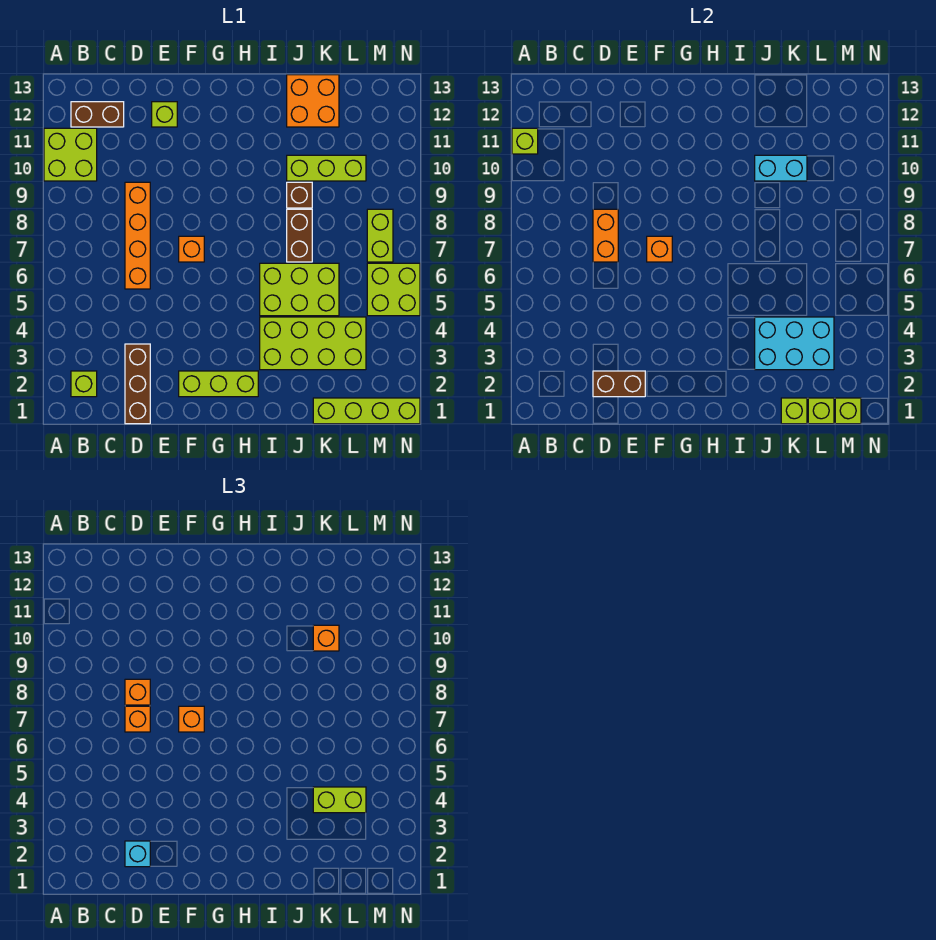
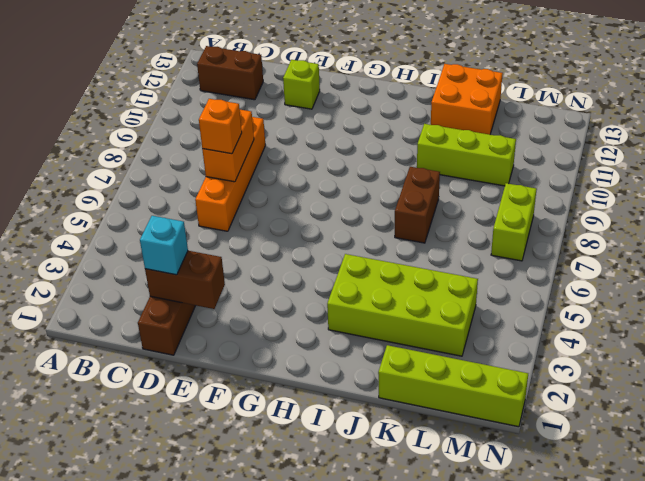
none -> lime 2x2 brick [44,128,97,181]
none -> lime 1x1 brick [71,371,97,397]
none -> lime 1x3 brick [179,371,258,397]
none -> orange 1x1 brick [179,236,204,262]

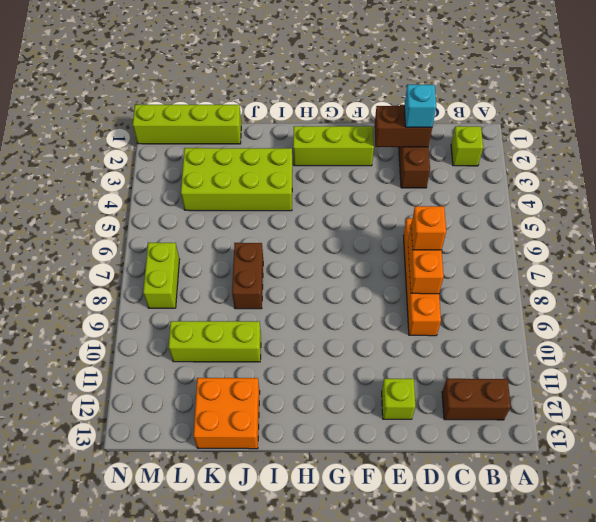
none -> lime 2x2 brick [44,128,97,181]
none -> orange 1x1 brick [179,236,204,262]
none -> lime 2x3 brick [260,263,339,316]
none -> brown 1x1 brick [287,182,312,208]

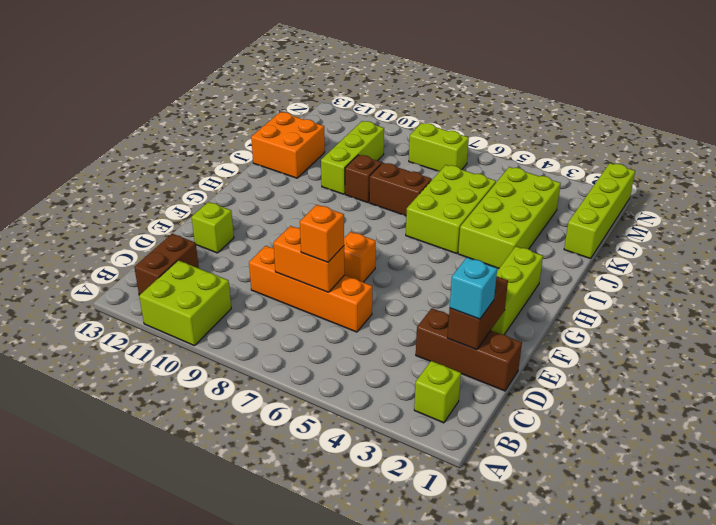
none -> lime 2x2 brick [367,263,420,316]
none -> lime 1x1 brick [512,128,538,154]
none -> orange 1x1 brick [647,236,672,262]
none -> cyan 2x3 brick [755,317,834,370]

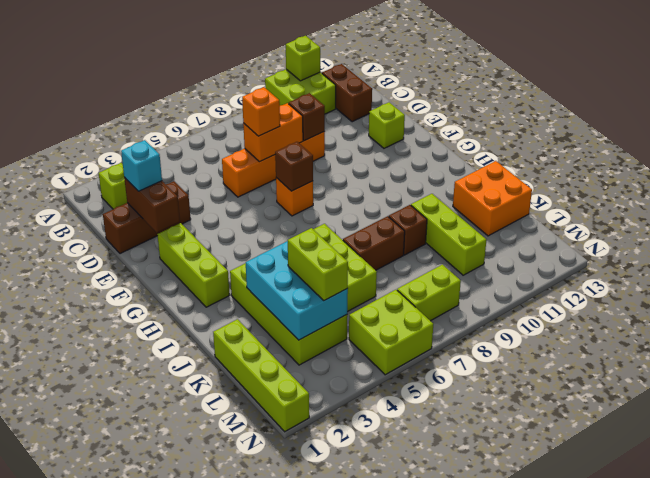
brown 1x1 brick [289,93,325,141] -> none
brown 1x1 brick [275,142,313,191] -> orange 1x1 brick [647,236,672,262]
none -> cyan 1x2 brick [755,155,807,181]
none -> lime 1x1 brick [781,398,807,424]
none -> lime 1x1 brick [808,398,834,424]
none -> lime 1x1 brick [835,398,861,424]

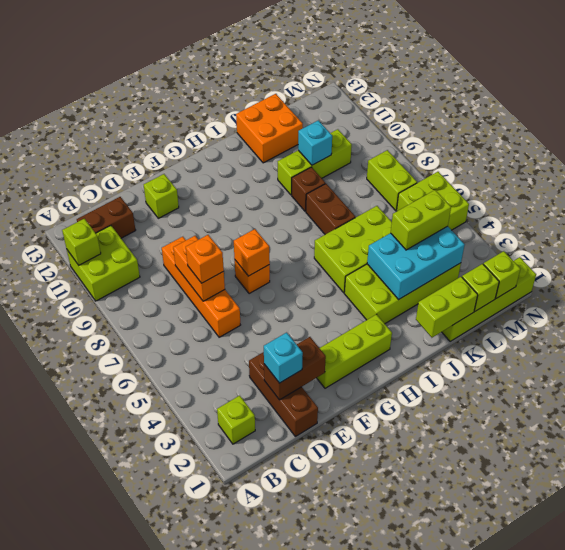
lime 1x2 brick [416,277,478,338] -> lime 1x1 brick [781,398,807,424]
cyan 1x1 brick [298,120,332,165] -> cyan 1x2 brick [755,155,807,181]
none -> orange 1x1 brick [125,679,150,705]
none -> orange 1x1 brick [179,706,204,732]
none -> orange 1x1 brick [313,625,339,651]

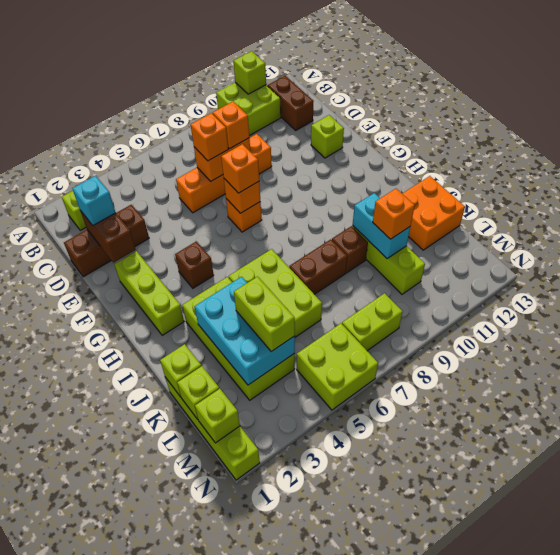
brown 1x1 brick [175,241,214,288] -> none

